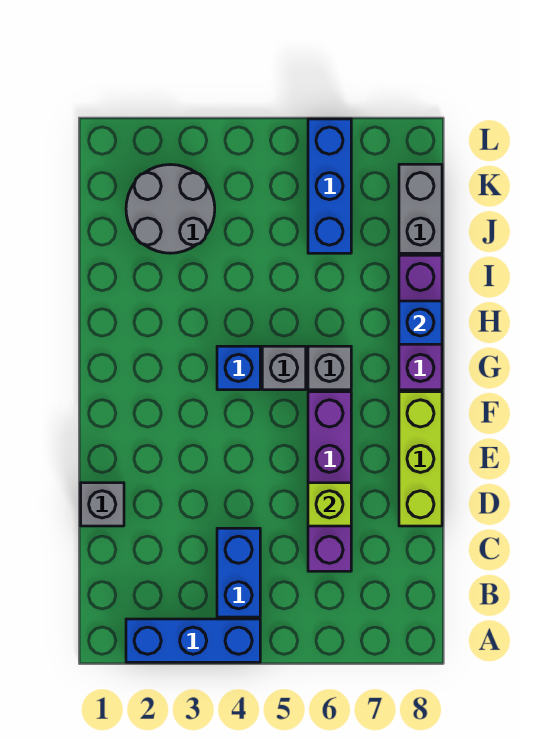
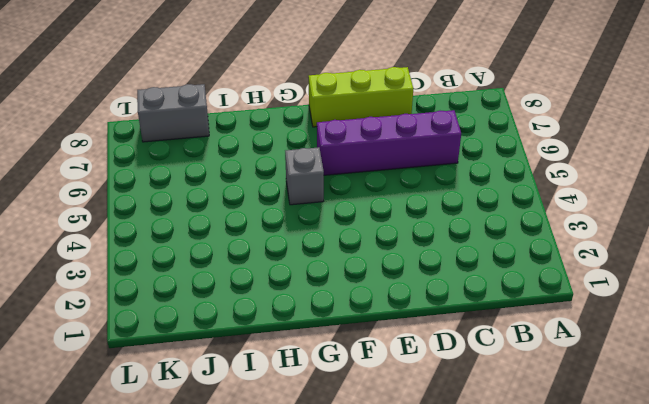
none -> blue 1x3 brick [126,619,260,662]
none -> blue 1x2 brick [217,528,260,617]
none -> grey 1x1 brick [81,483,124,526]

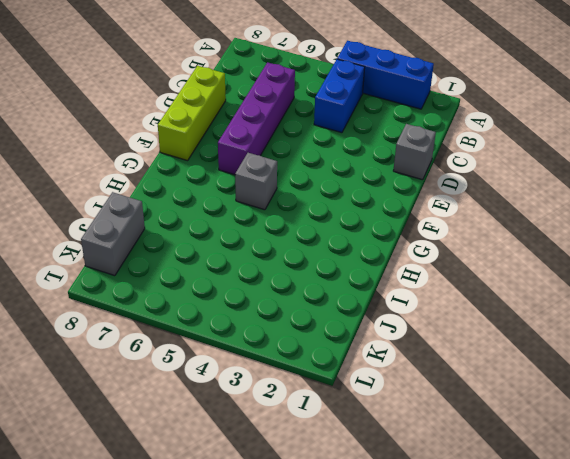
none -> blue 1x1 brick [217,346,260,390]
none -> grey 1x1 brick [308,346,351,390]
none -> purple 1x3 brick [399,255,442,390]

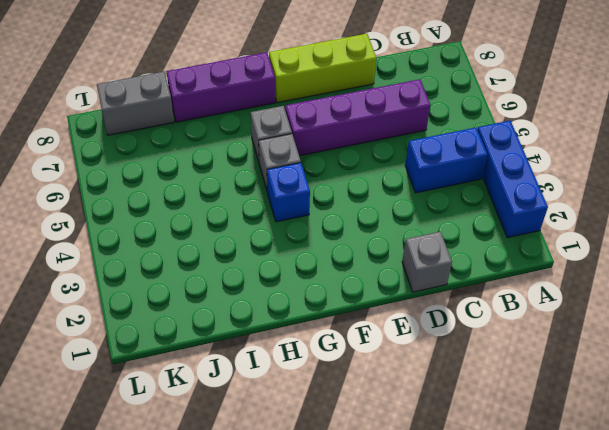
none -> grey 2x2 round brick [126,165,215,253]
none -> blue 1x3 brick [308,119,351,253]
none -> lime 1x1 brick [308,483,351,526]

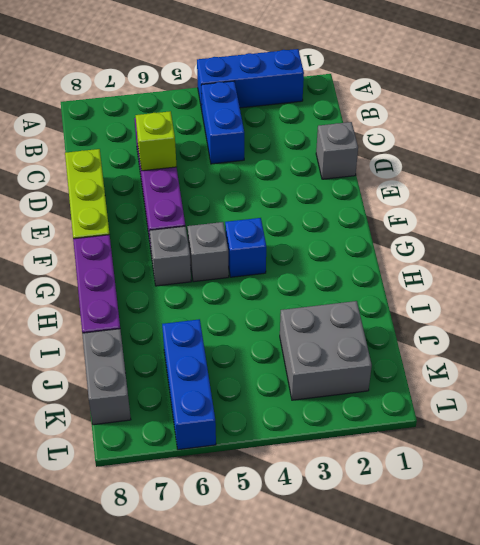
grey 2x2 brick [280,301,372,400] -> grey 2x2 round brick [126,165,215,253]
none -> blue 1x1 brick [399,301,442,344]

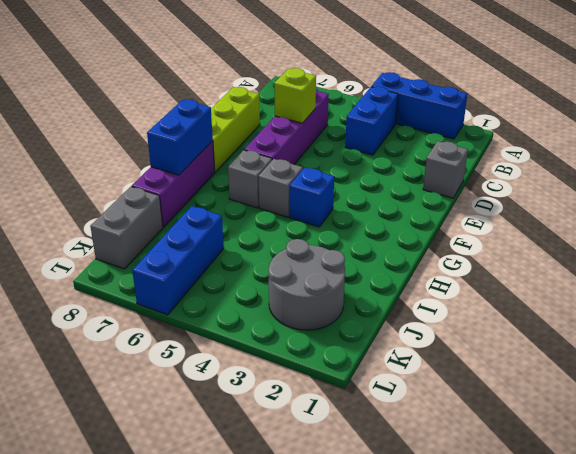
blue 1x2 brick [147,99,213,175] -> blue 1x1 brick [399,301,442,344]

